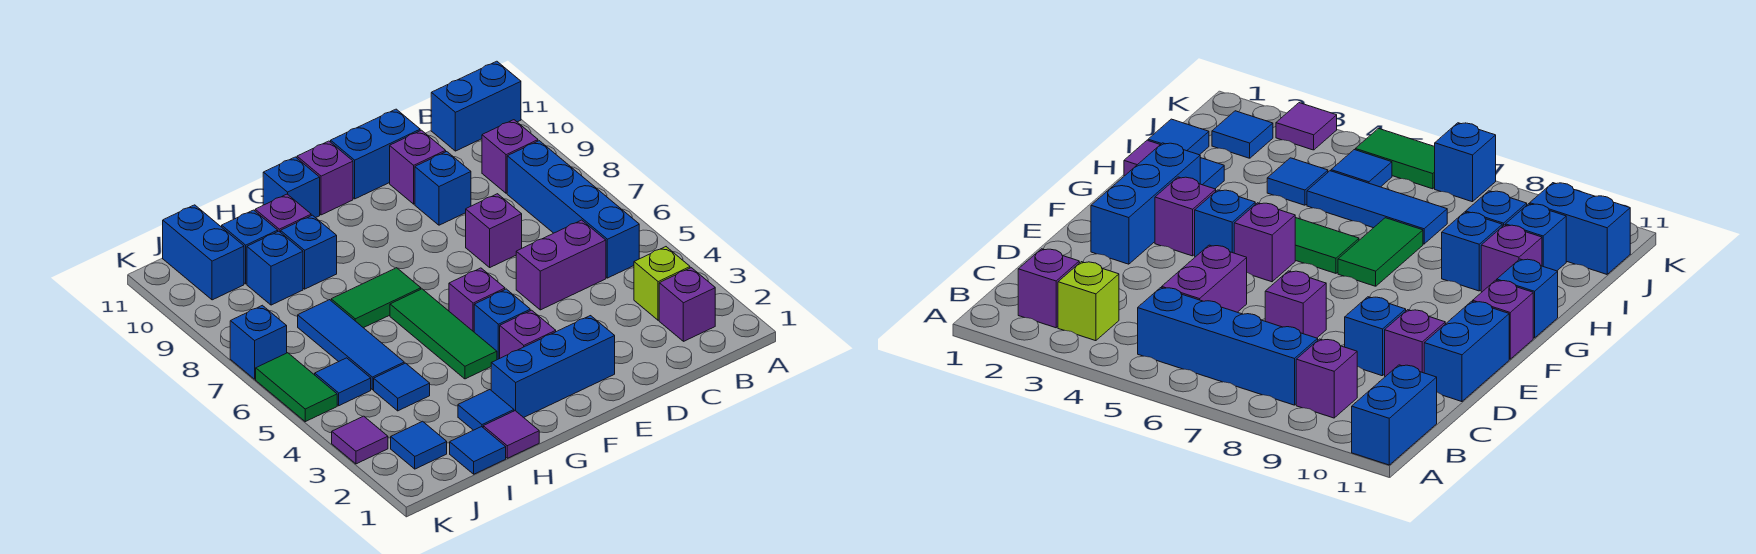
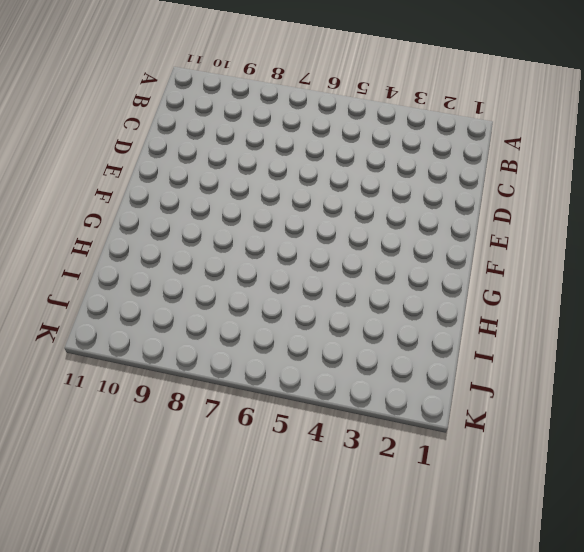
none -> blue 1x2 brick [431,61,521,151]
none -> purple 1x1 brick [659,268,715,341]
none -> lime 1x1 brick [634,247,690,320]
none -> blue 1x4 brick [507,141,639,278]

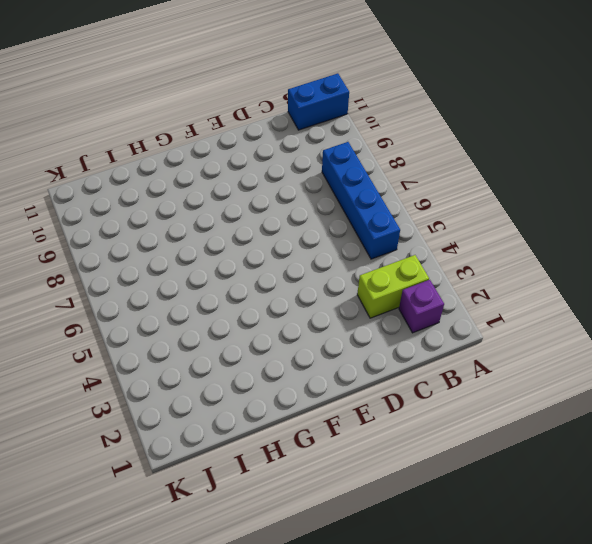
lime 1x2 brick [357,255,429,318] -> lime 1x1 brick [634,247,690,320]
none -> purple 1x1 brick [482,120,538,193]
none -> purple 1x2 brick [516,220,606,310]
none -> purple 1x1 brick [466,194,522,267]
none -> blue 1x1 brick [415,152,471,225]

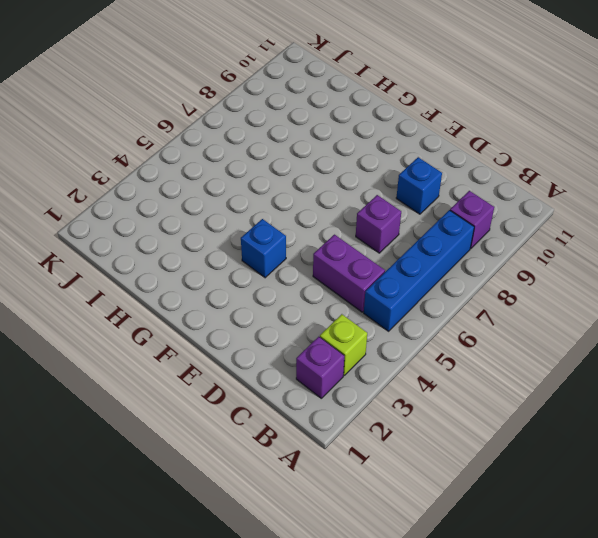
none -> blue 1x2 brick [431,61,521,151]
none -> purple 1x1 brick [390,130,446,204]
none -> blue 1x2 brick [331,109,420,199]
none -> blue 1x3 brick [491,316,615,417]

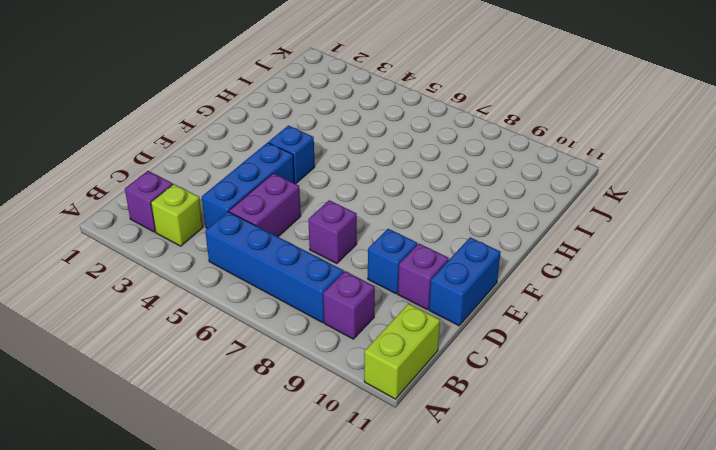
lime 1x2 brick [364,304,440,399] -> blue 1x2 brick [431,61,521,151]
blue 1x3 brick [202,143,294,229] -> blue 1x3 brick moved to [491,316,615,417]
none -> purple 1x1 brick [500,310,556,358]
none -> purple 1x1 brick [449,268,505,332]
none -> purple 1x1 brick [297,141,353,215]
none -> green 1x3 tile [390,289,497,379]

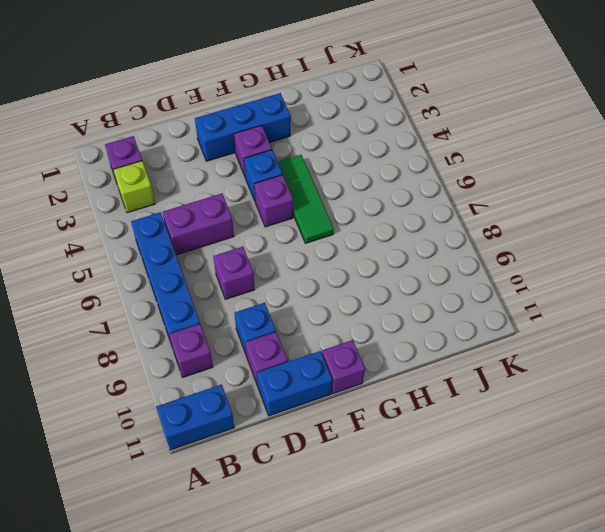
none -> green 1x2 tile [331,268,421,328]
none -> blue 1x1 brick [263,157,320,218]
none -> purple 1x1 tile [483,411,539,458]
none -> blue 1x1 tile [458,390,514,430]

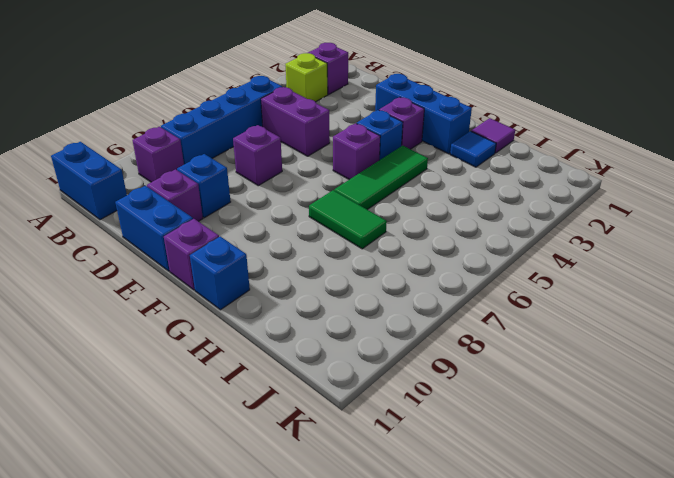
none -> blue 1x1 brick [281,215,337,289]
none -> purple 1x1 brick [255,194,311,232]
none -> blue 1x1 tile [450,427,506,474]
none -> blue 1x1 tile [374,363,430,411]

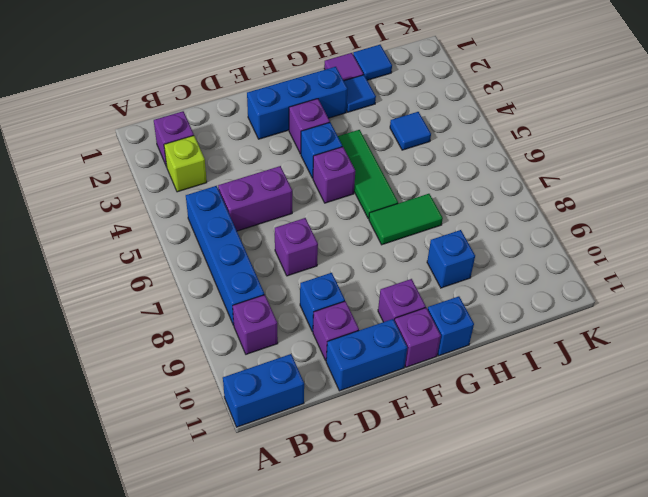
purple 1x1 brick [378,279,426,322] -> purple 1x1 brick moved to [255,194,311,232]
none -> blue 1x3 tile [298,300,404,390]
none -> blue 1x1 brick [247,231,303,305]
none -> blue 1x1 brick [222,210,278,284]
none -> blue 1x1 tile [391,421,447,469]

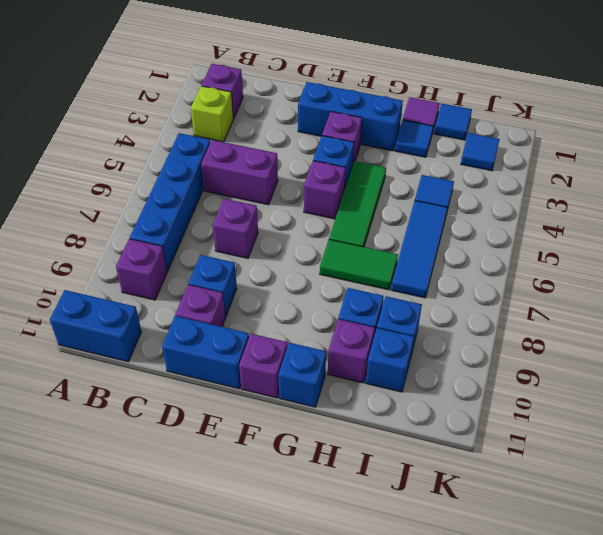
none -> blue 1x1 tile [315,358,371,406]
none -> blue 1x2 brick [163,205,244,300]
none -> purple 1x1 tile [332,416,388,464]
none -> green 1x2 tile [256,353,337,422]

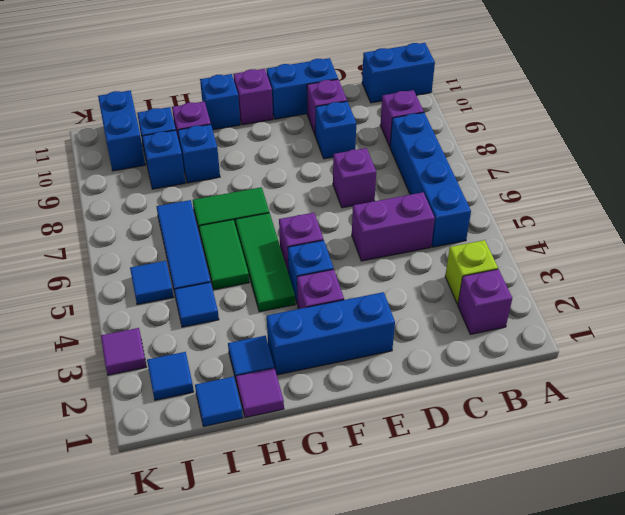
green 1x2 tile [199,220,249,290] -> green 1x2 tile moved to [256,353,337,422]
none -> blue 1x1 brick [230,305,287,379]

